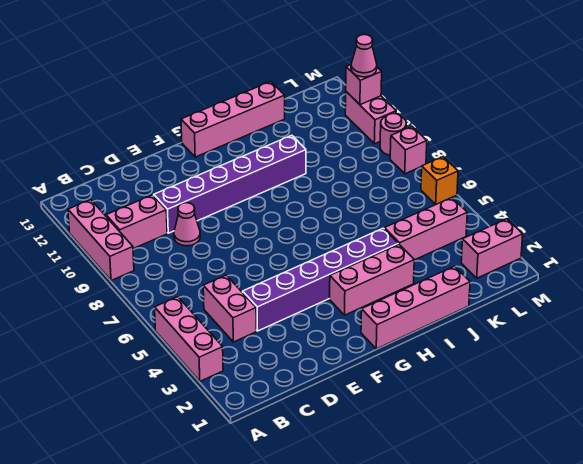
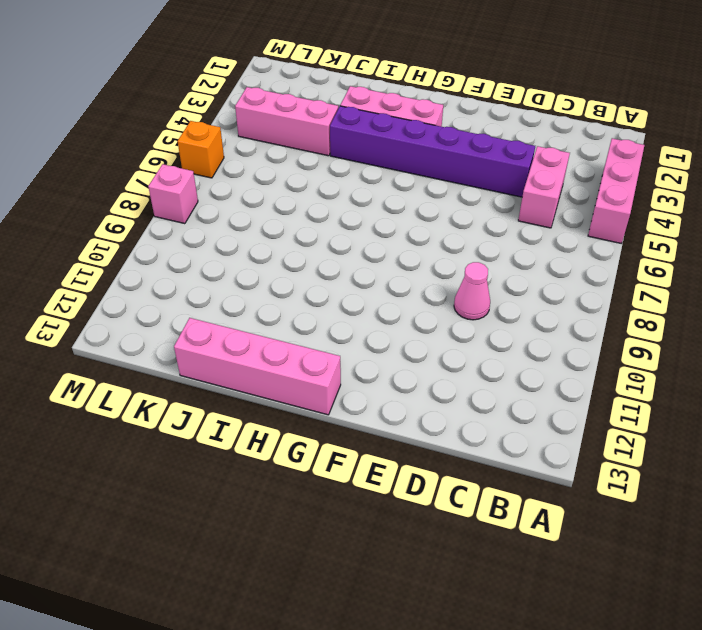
none -> pink 1x3 brick [68,200,134,281]
none -> pink 1x2 brick [106,195,167,249]
none -> purple 1x6 brick [154,135,306,233]

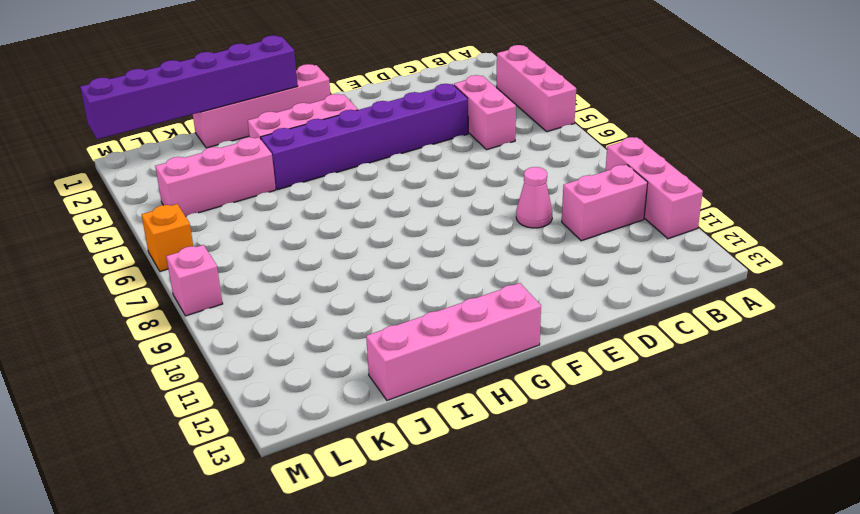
purple 1x6 brick [80,35,298,139] -> purple 1x6 brick moved to [154,135,306,233]
none -> pink 1x2 brick [461,219,523,278]
none -> pink 1x1 round brick [380,113,406,155]
none -> pink 1x2 brick [345,92,396,144]

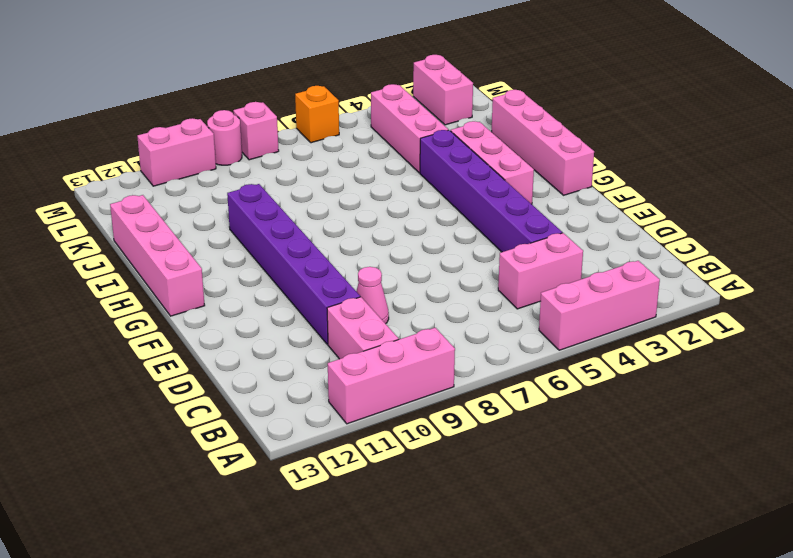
none -> pink 1x1 brick [346,65,382,105]
none -> pink 1x1 cone [351,35,377,77]

